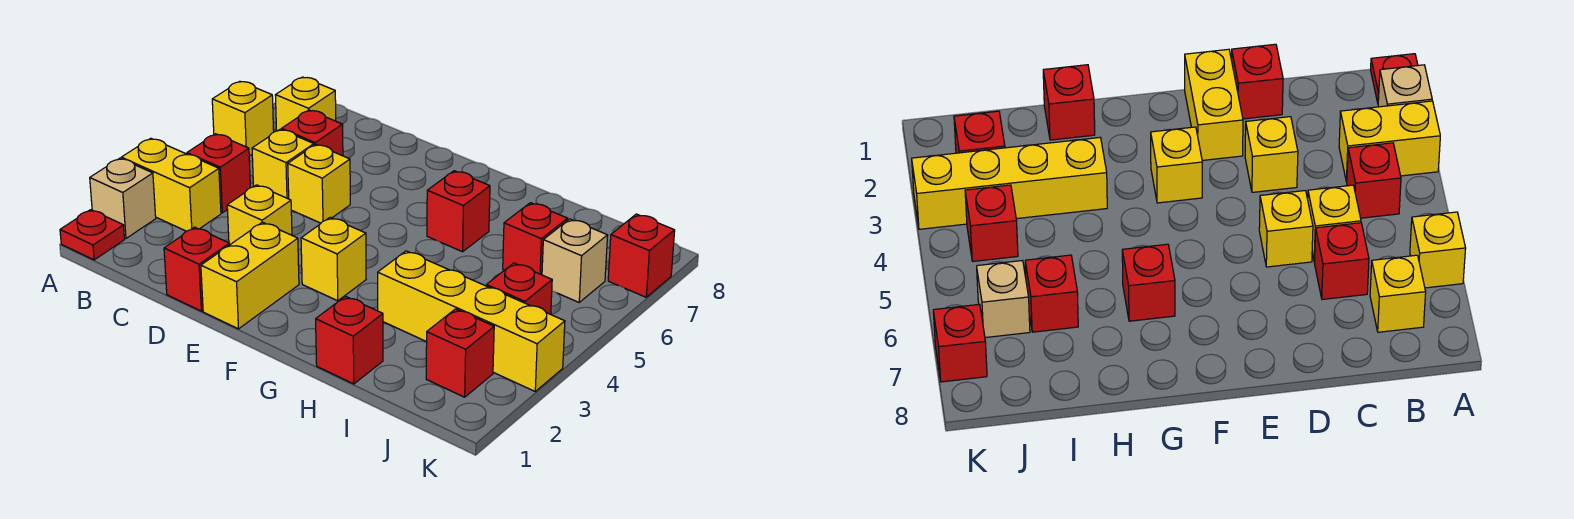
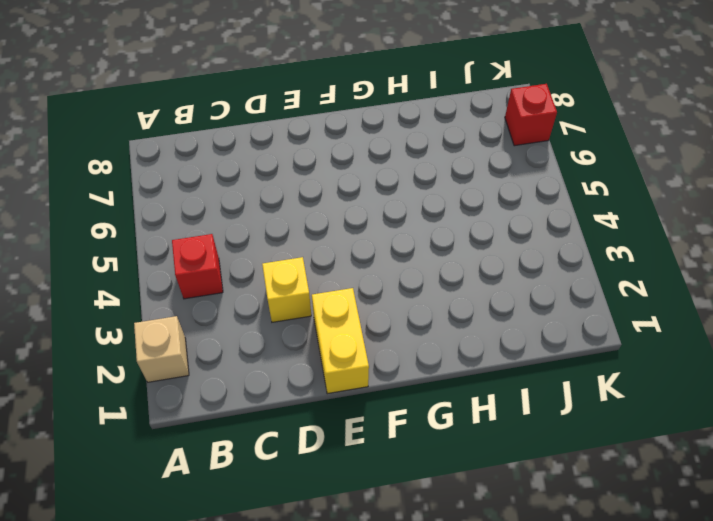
none -> red 1x1 plate [60,210,124,260]
none -> yellow 1x2 brick [121,138,221,231]
none -> yellow 1x1 brick [212,81,274,156]

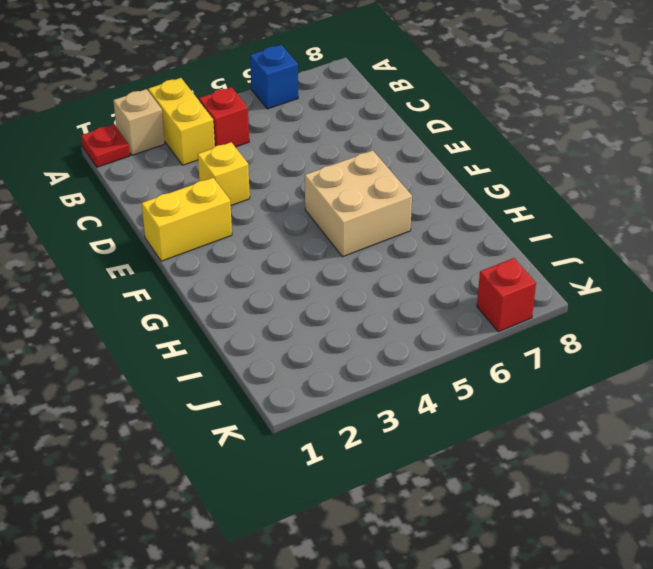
blue 1x1 brick [250,45,298,109] -> yellow 1x1 brick [212,81,274,156]
tan 2x2 brick [305,150,412,257] -> red 1x1 brick [427,171,490,252]
none -> yellow 1x1 brick [275,77,336,131]
none -> yellow 1x1 brick [252,129,314,199]
none -> red 1x1 brick [282,110,343,156]

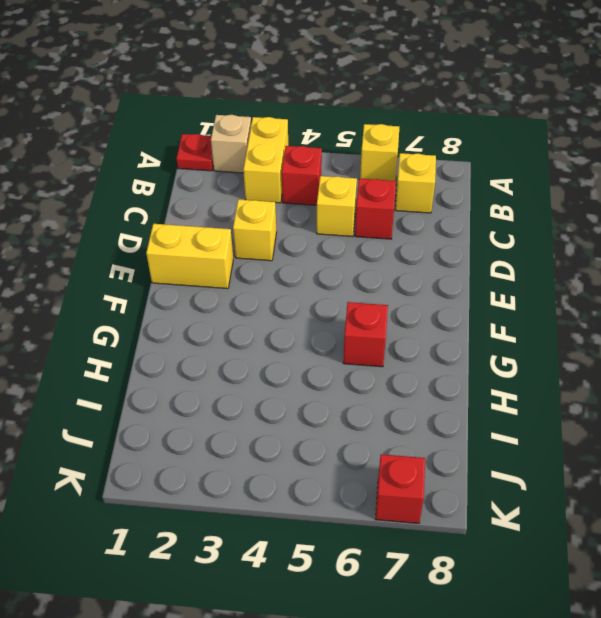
none -> red 1x1 brick [164,227,230,311]
none -> yellow 1x1 brick [288,144,350,223]
none -> yellow 1x1 brick [301,217,366,301]

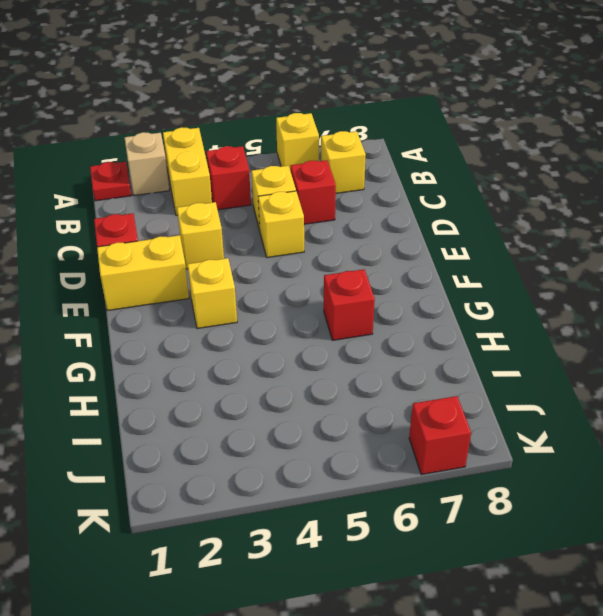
none -> red 1x1 brick [316,296,383,384]
none -> yellow 1x4 brick [378,251,565,391]
none -> red 1x1 brick [503,203,568,275]

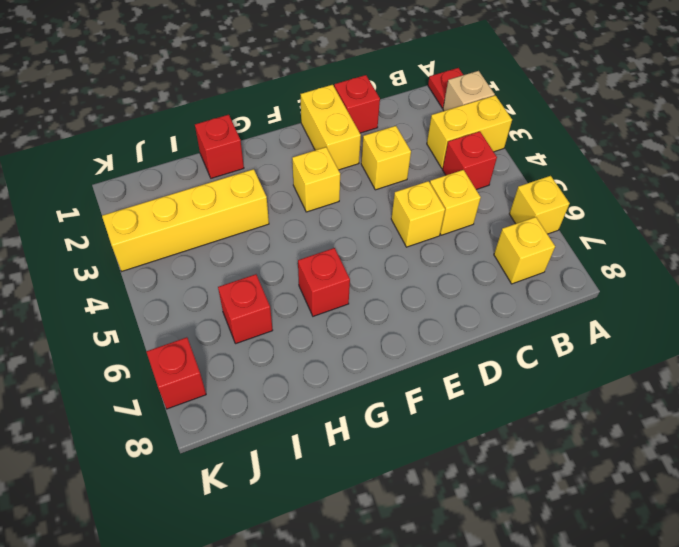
none -> red 1x1 brick [282,110,343,156]
none -> red 1x1 brick [426,309,494,397]
none -> red 1x1 brick [486,263,552,314]

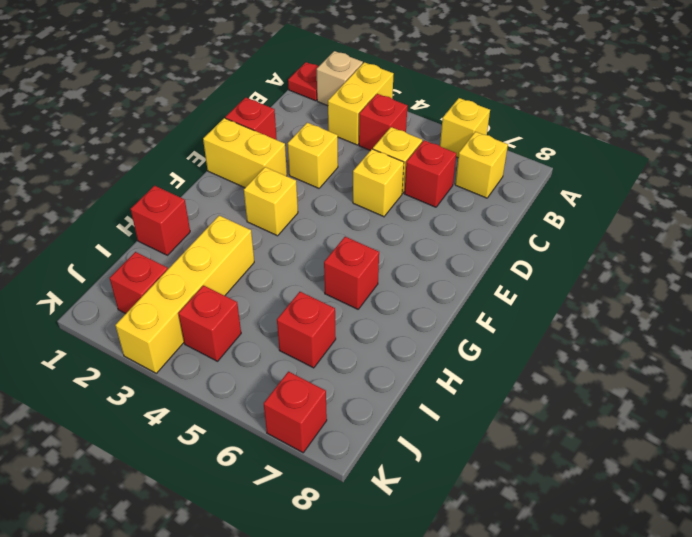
none -> tan 1x1 brick [542,219,608,302]

